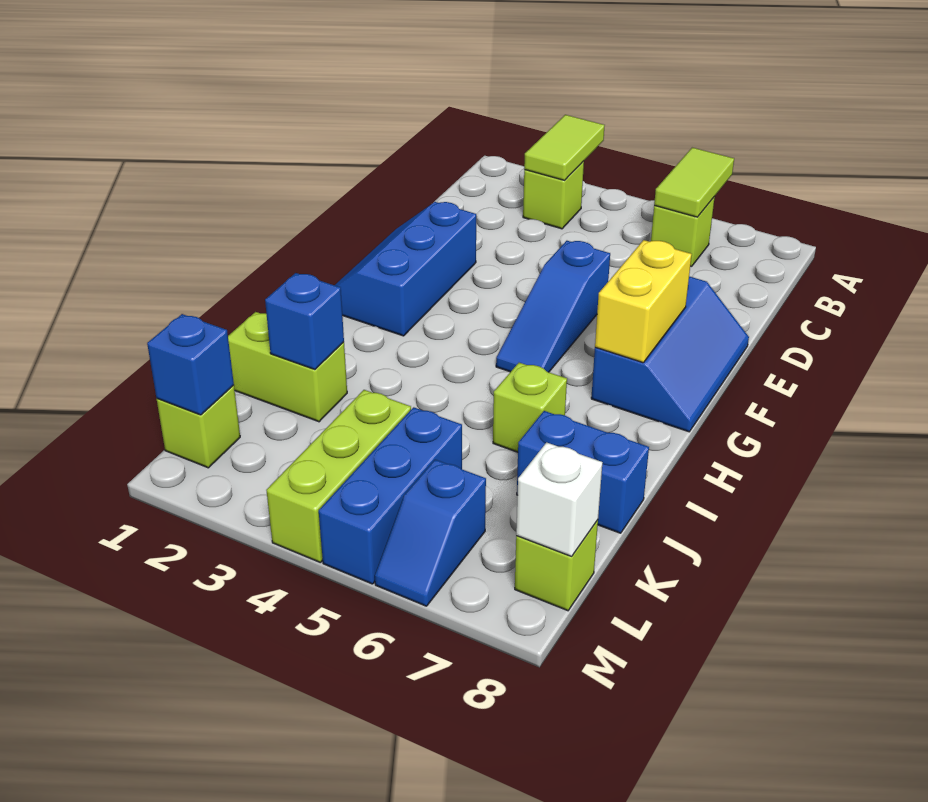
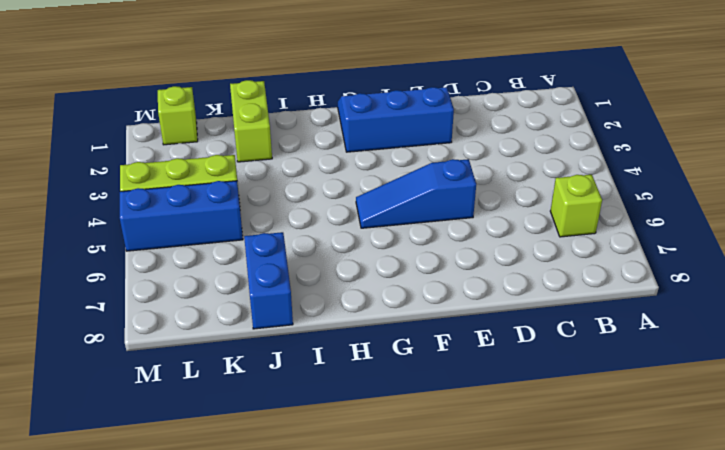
none -> lime 1x1 brick [523,161,584,229]
none -> blue 2x3 slope [591,276,749,432]
none -> lime 1x1 brick [493,363,567,452]

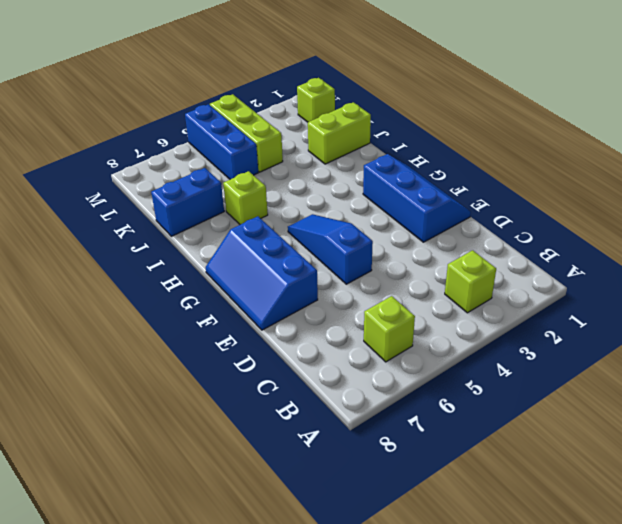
none -> blue 1x2 slope [375,460,486,606]
none -> lime 1x1 brick [515,520,598,611]
none -> lime 1x2 tile [524,115,605,180]

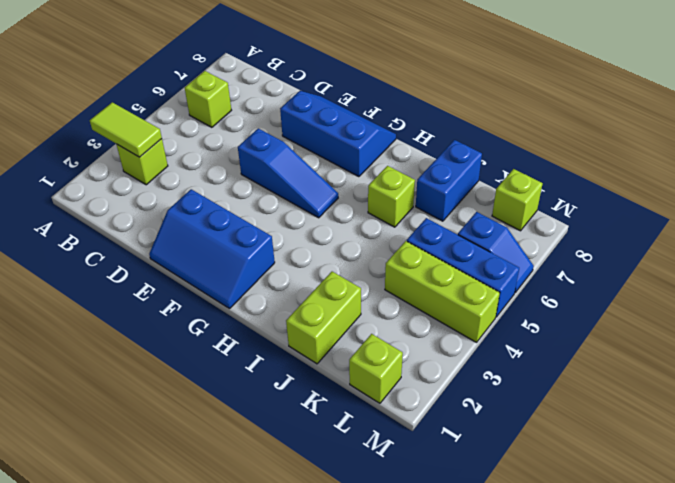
none -> lime 1x2 tile [654,148,734,217]
none -> yellow 1x2 brick [595,240,692,363]
none -> blue 1x1 brick [265,273,344,370]

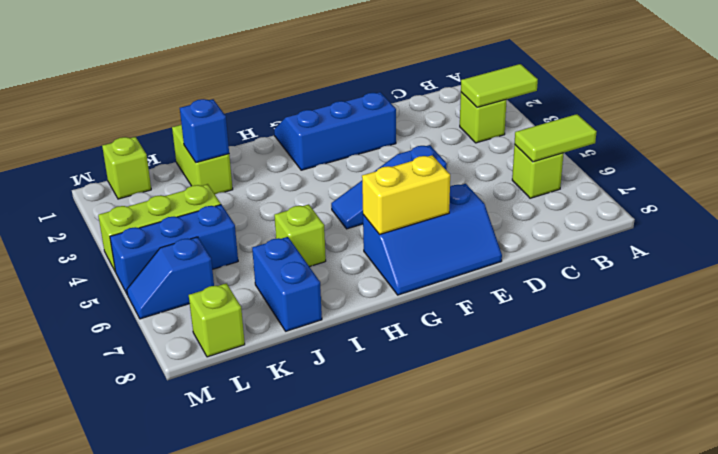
none -> blue 1x1 brick [147,314,234,415]
none -> white 1x1 brick [516,442,602,556]

